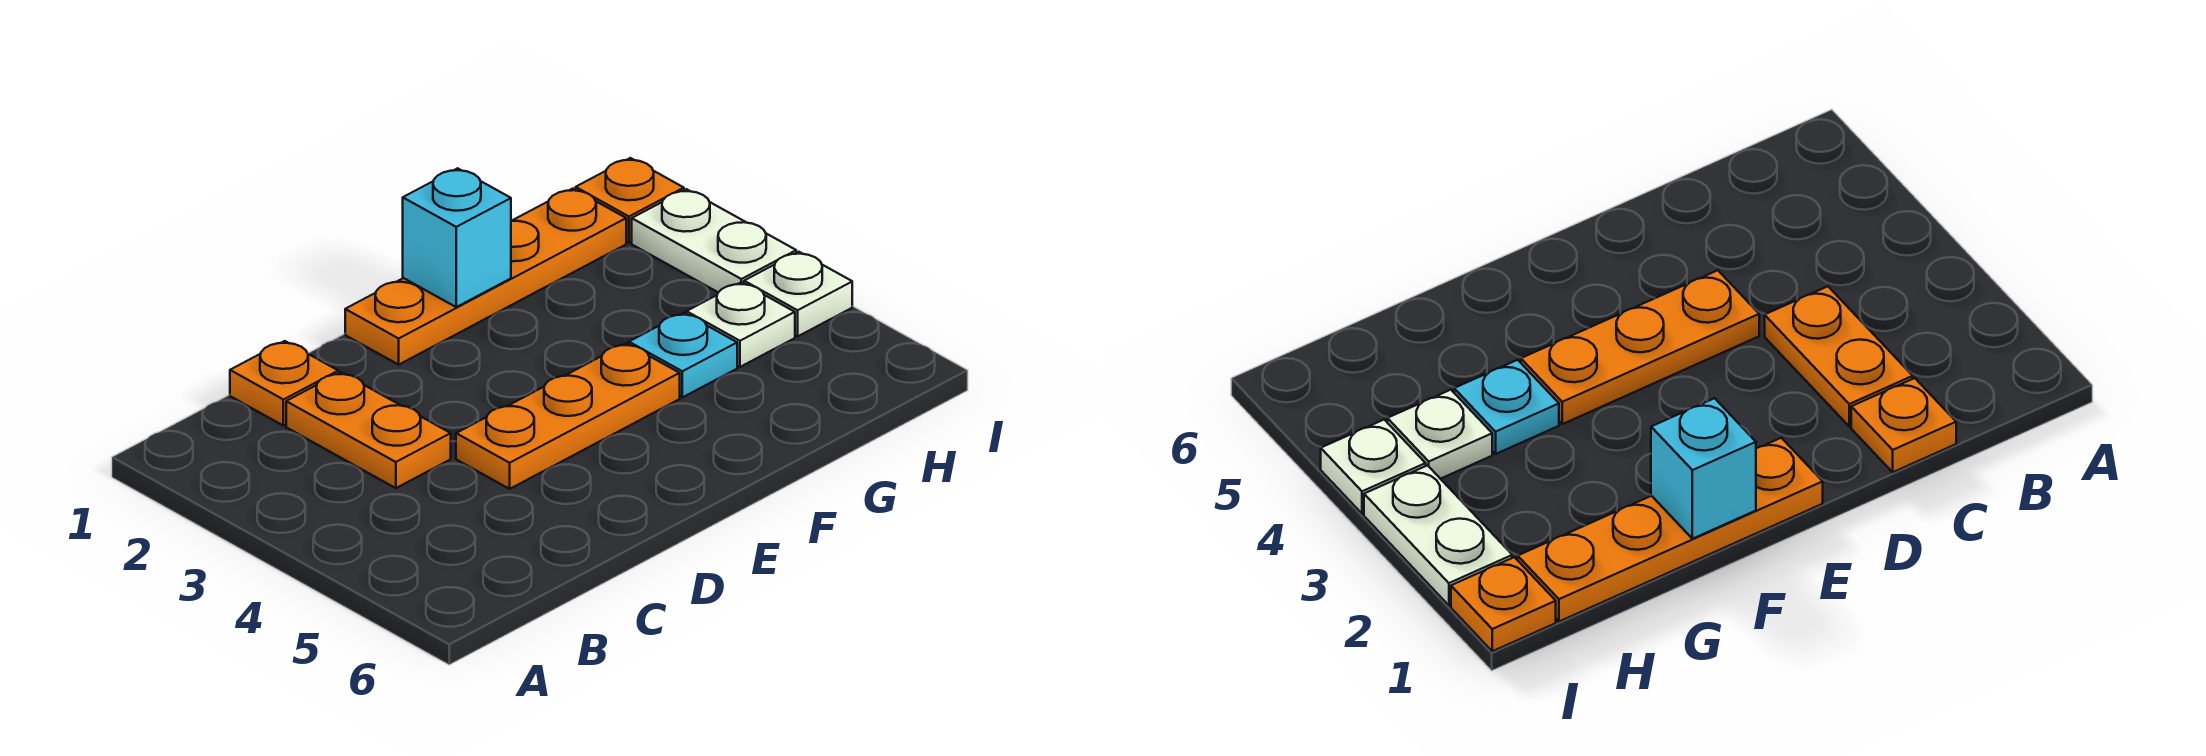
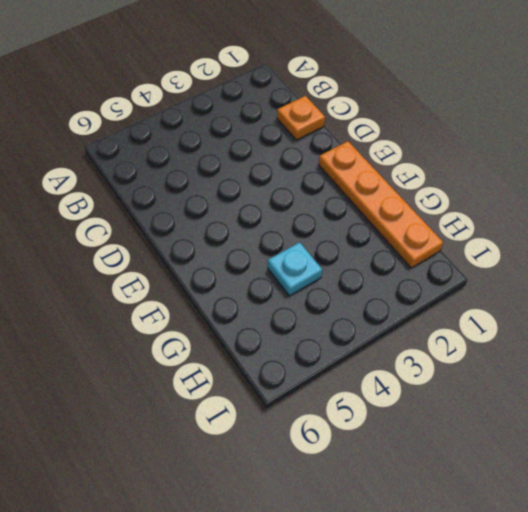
none -> orange 1x2 plate [286,372,451,488]
none -> orange 1x3 plate [456,343,680,489]

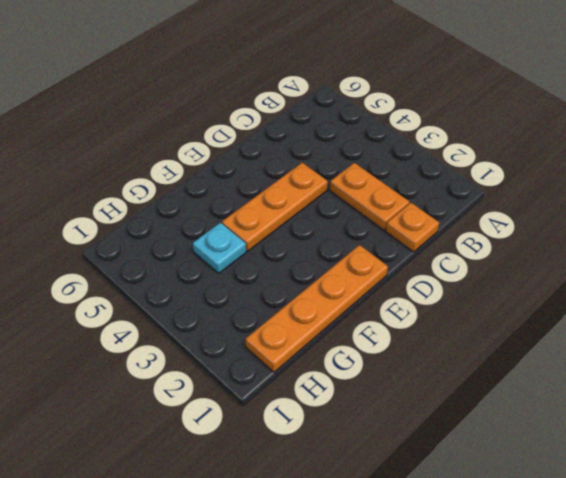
none -> white 1x1 plate [687,282,795,367]
none -> orange 1x1 plate [576,158,684,243]

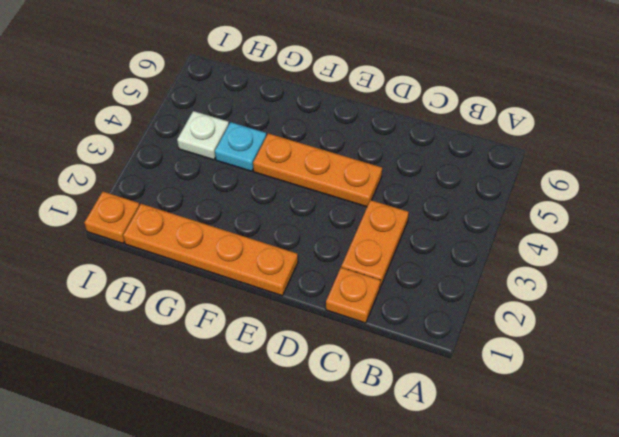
none -> white 1x2 plate [632,189,796,292]
none -> white 1x1 plate [744,252,852,336]

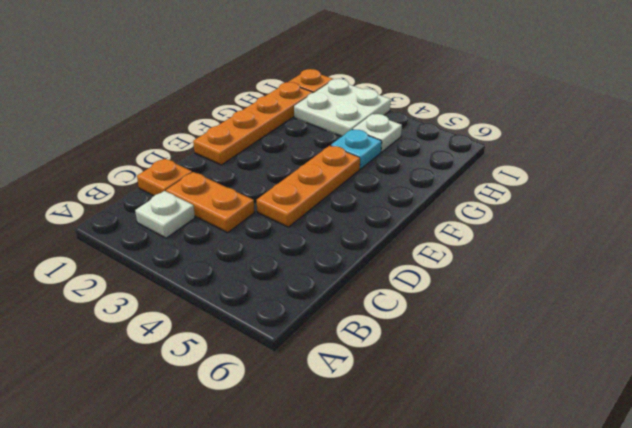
white 1x1 plate [135,191,195,238] -> white 1x1 plate moved to [744,252,852,336]
white 2x2 plate [294,79,391,137] -> white 1x2 plate [632,189,796,292]
none -> cyan 1x1 brick [403,168,511,307]

